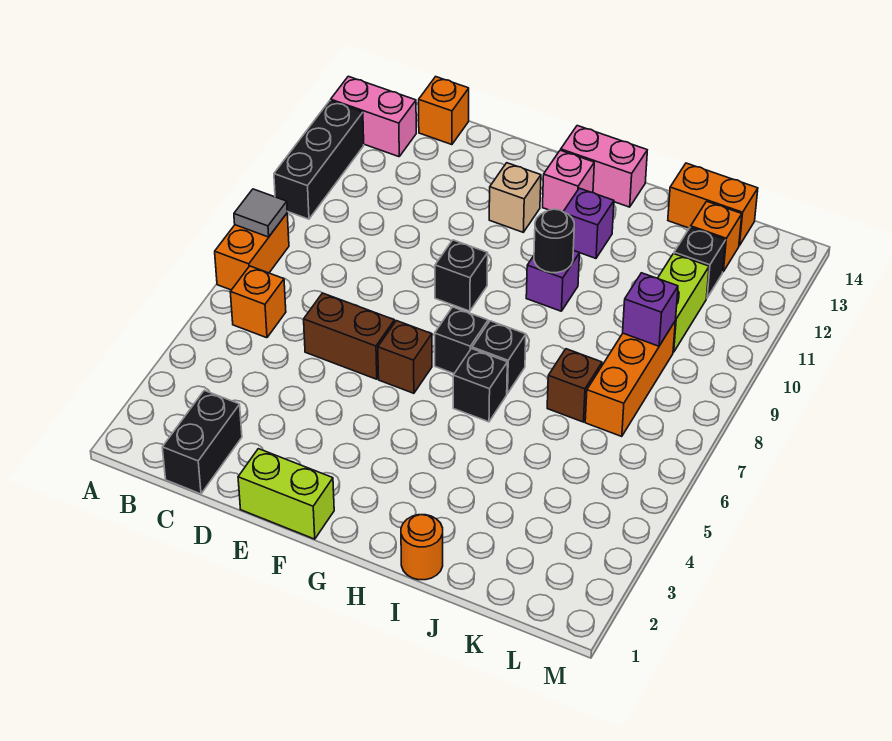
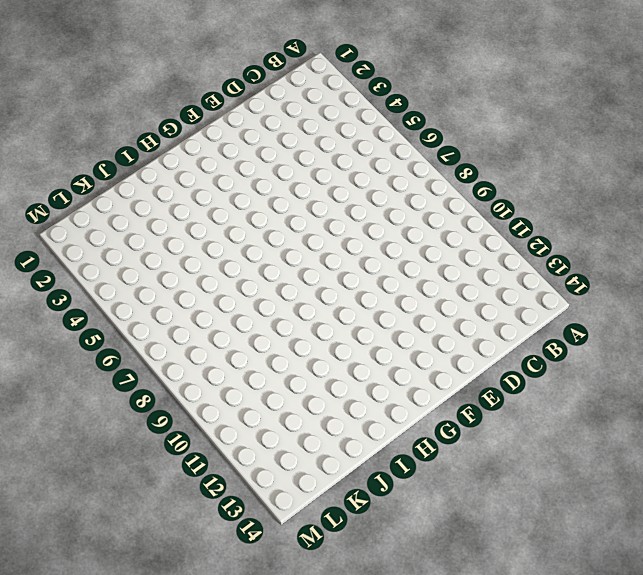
none -> orange 1x2 brick [215,214,289,290]
none -> black 1x3 brick [274,101,364,219]
none -> pink 1x2 brick [331,76,416,157]

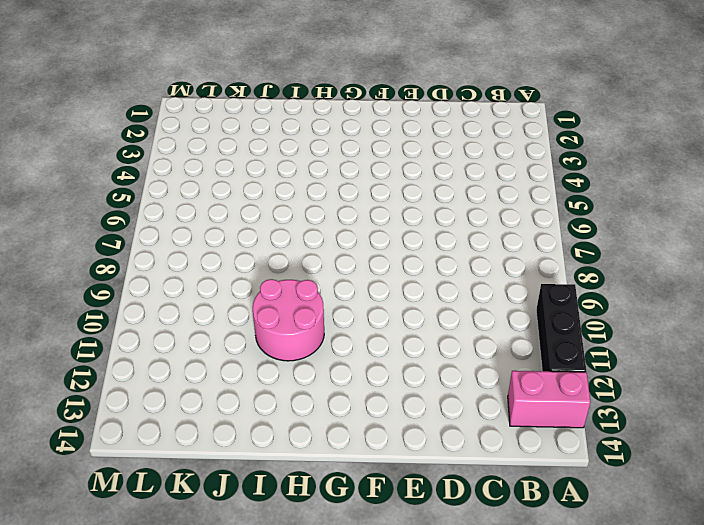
pink 2x2 round brick [253,279,324,361] -> purple 1x1 brick [526,250,580,311]
none -> orange 1x2 brick [215,214,289,290]
none -> orange 1x1 brick [230,266,286,338]
none -> black 1x2 brick [162,390,242,494]

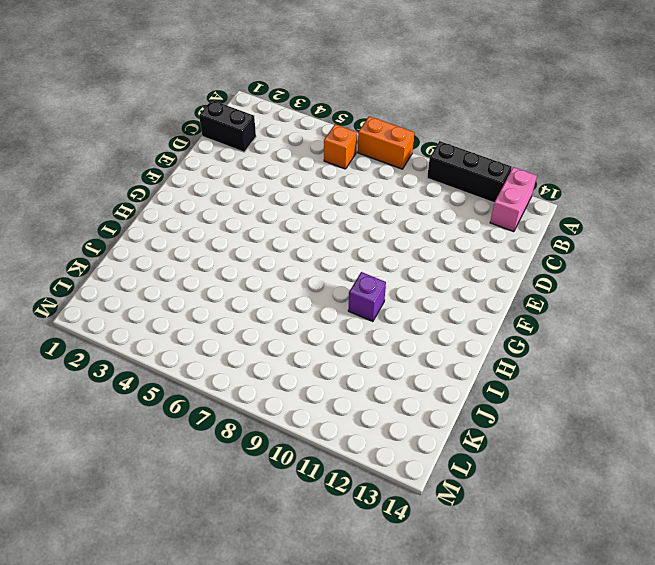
none -> orange 1x1 brick [419,77,469,145]
none -> brown 1x2 brick [304,293,395,379]
none -> lime 1x2 brick [238,449,334,539]

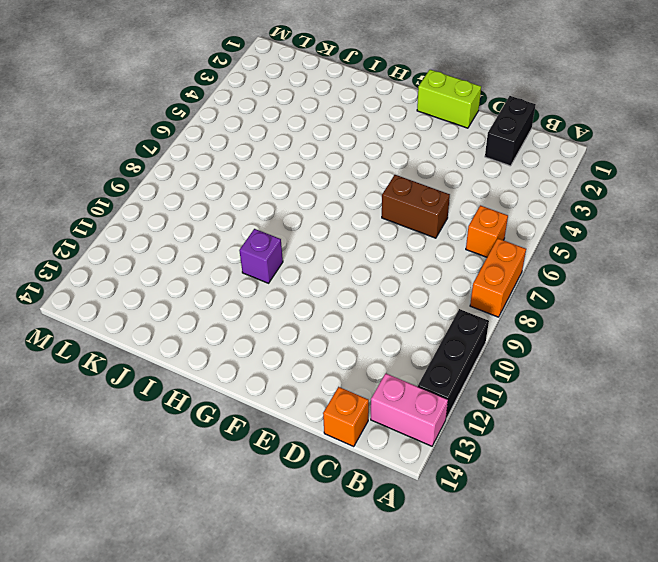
none -> brown 1x1 brick [378,321,432,393]
none -> black 1x1 brick [435,240,488,311]
none -> tan 1x1 brick [489,163,541,232]

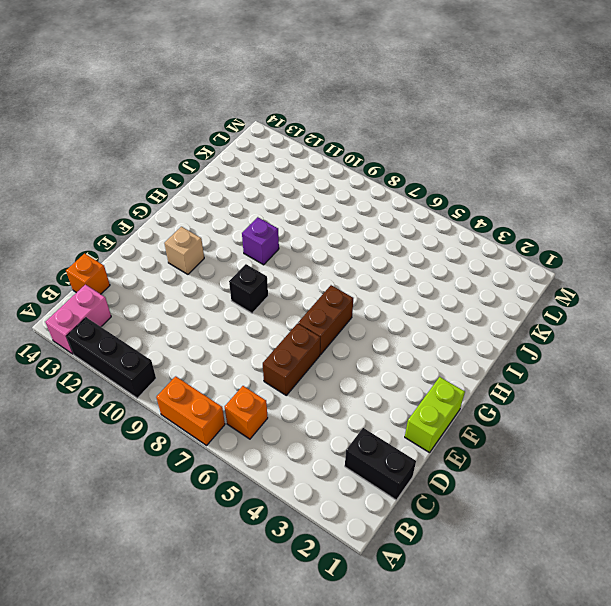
brown 1x2 brick [298,285,353,355] -> brown 1x1 brick [378,321,432,393]
none -> black 1x1 brick [435,307,488,373]
none -> pink 1x1 brick [543,150,594,212]
none -> pink 1x2 brick [561,126,647,207]

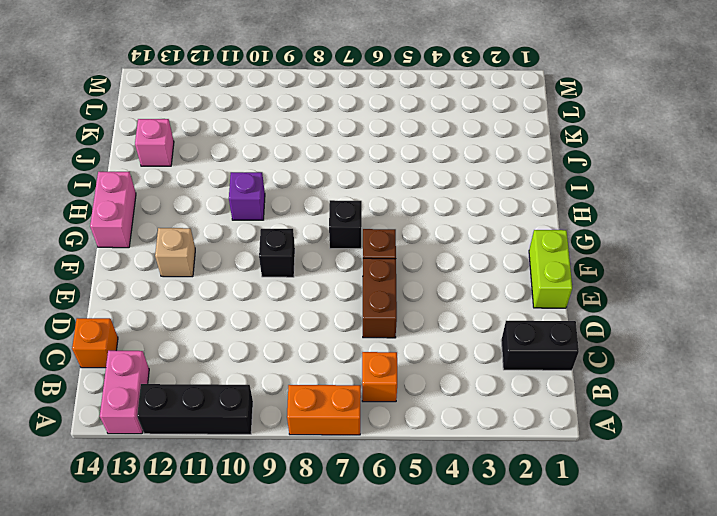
pink 1x1 brick [135,119,174,166] -> pink 1x1 brick moved to [543,150,594,212]
none -> black 1x1 brick [453,349,507,422]
none -> black 1x1 brick [472,321,526,394]
none -> purple 1x1 brick [563,188,614,258]

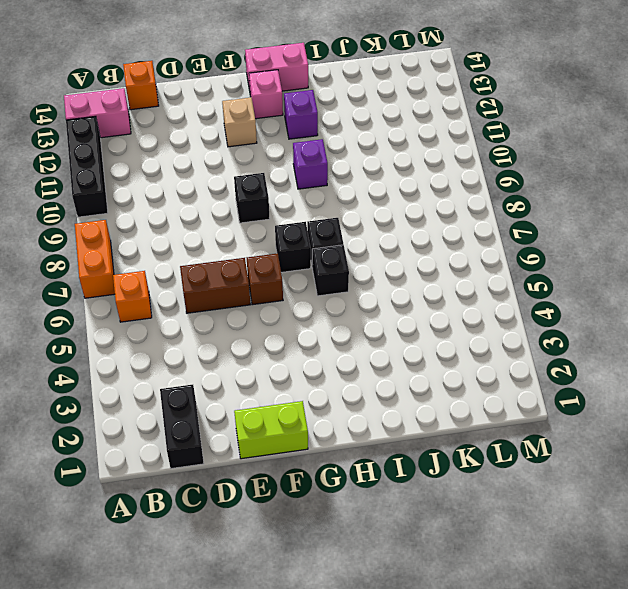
none -> orange 1x1 round brick [401,515,443,580]
none -> brown 1x1 brick [547,349,602,422]
none -> orange 1x2 brick [668,163,758,246]

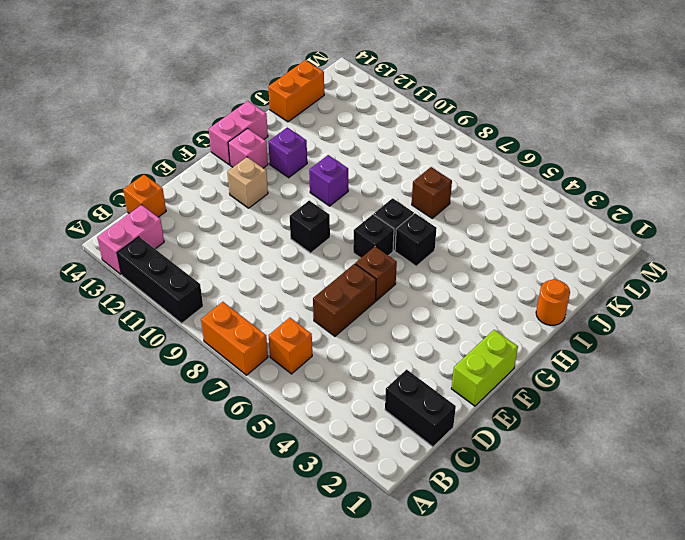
none -> orange 1x3 brick [585,322,675,437]
none -> lime 1x2 brick [658,254,709,352]
none -> black 1x1 brick [674,227,726,298]

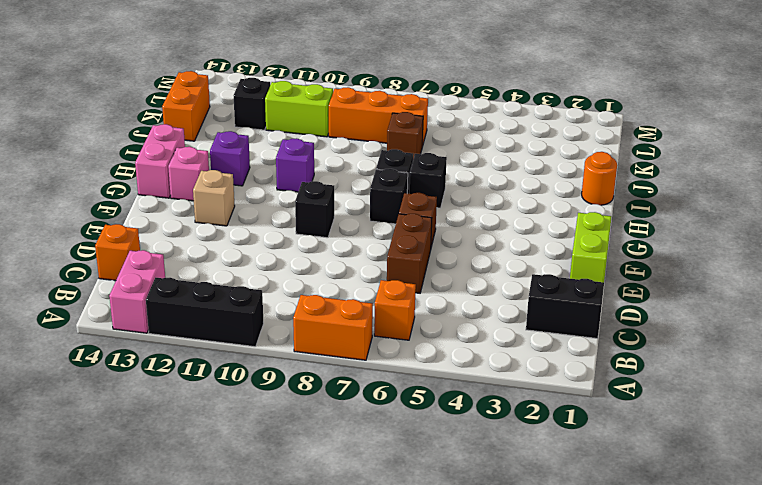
none -> orange 1x1 brick [691,201,742,272]
none -> grey 1x1 tile [234,189,287,237]
none -> black 1x1 round brick [534,209,574,273]

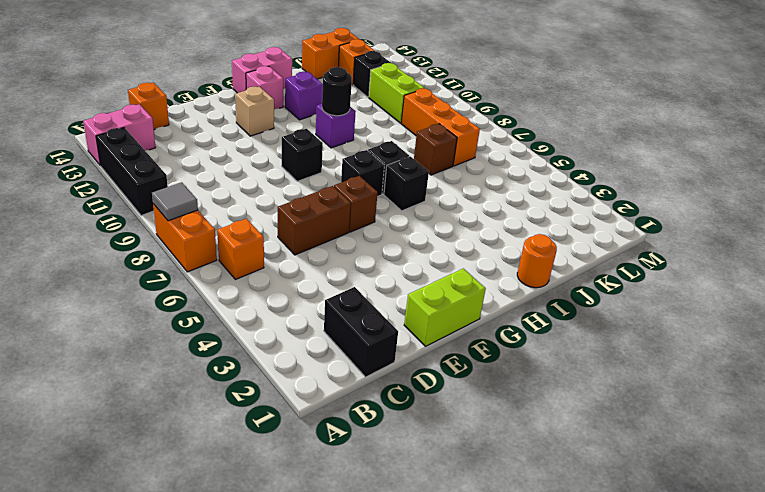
none -> purple 1x1 brick [623,273,678,346]

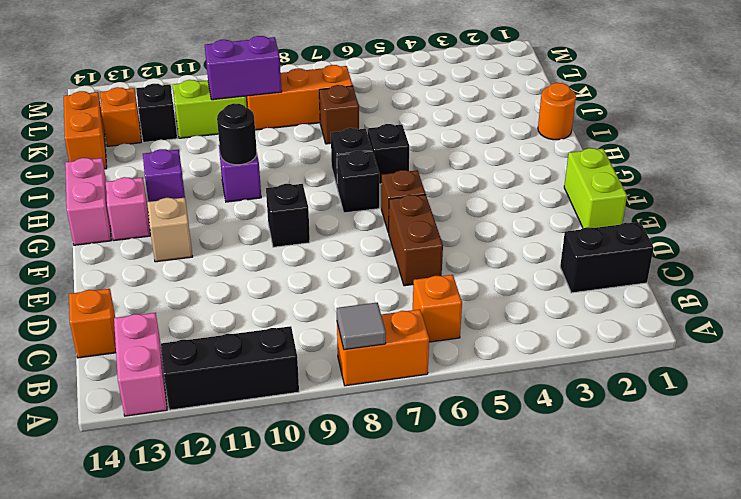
purple 1x2 brick [205,36,282,100] -> purple 1x1 brick [623,273,678,346]

